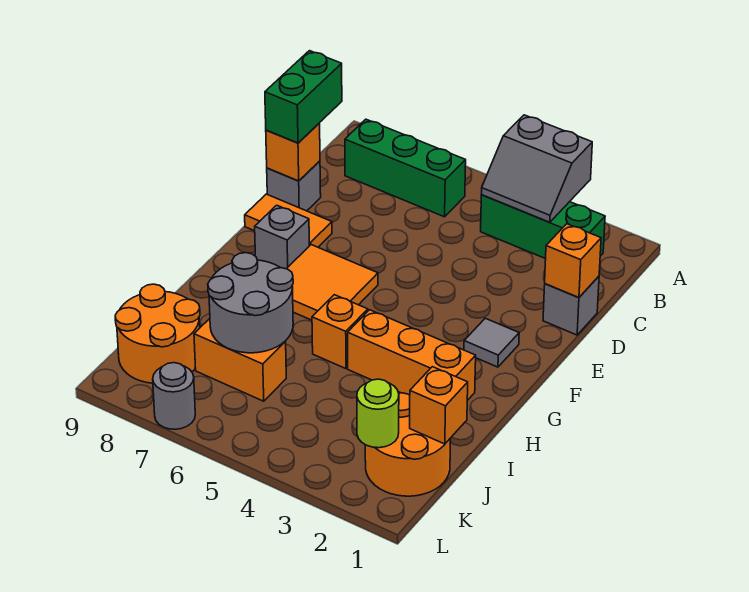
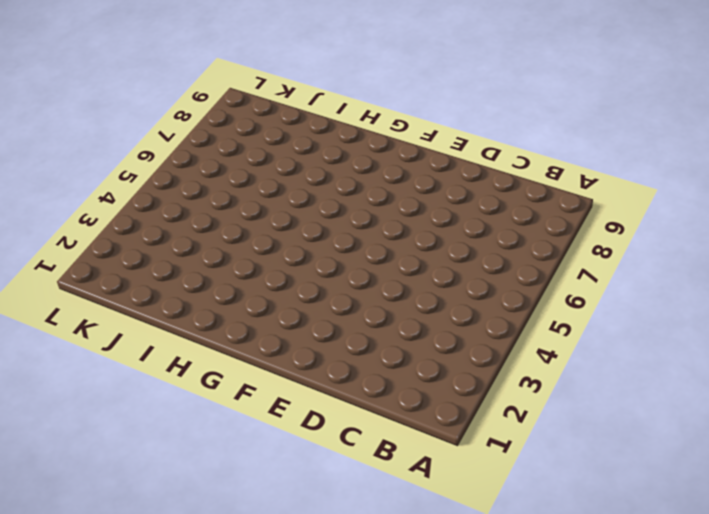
none -> green 1x3 brick [481,195,605,259]
none -> green 1x3 brick [345,119,466,217]
none -> grey 1x1 brick [543,276,599,335]

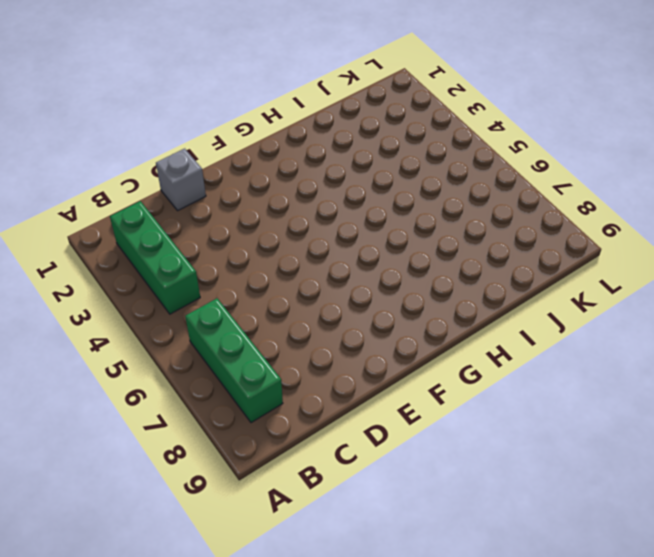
none -> grey 1x1 brick [267,161,321,211]
none -> orange 1x2 tile [245,194,332,247]
none -> grey 1x1 tile [464,318,519,367]

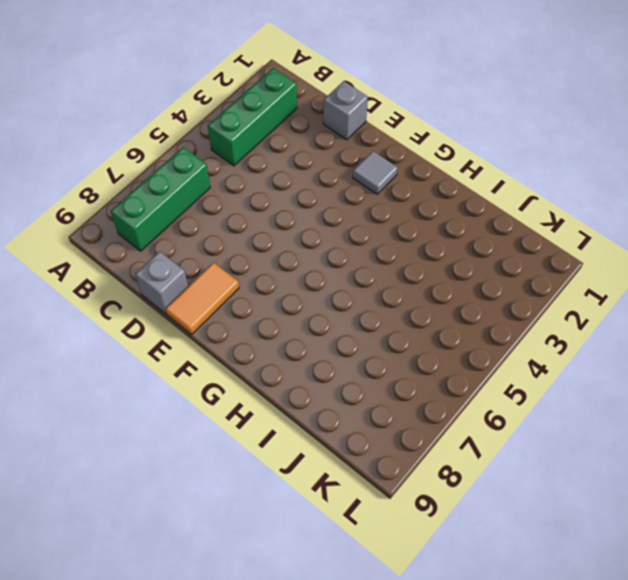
none -> orange 2x2 tile [287,245,378,320]
none -> grey 1x1 brick [255,205,309,269]
none -> orange 1x3 brick [348,310,476,400]

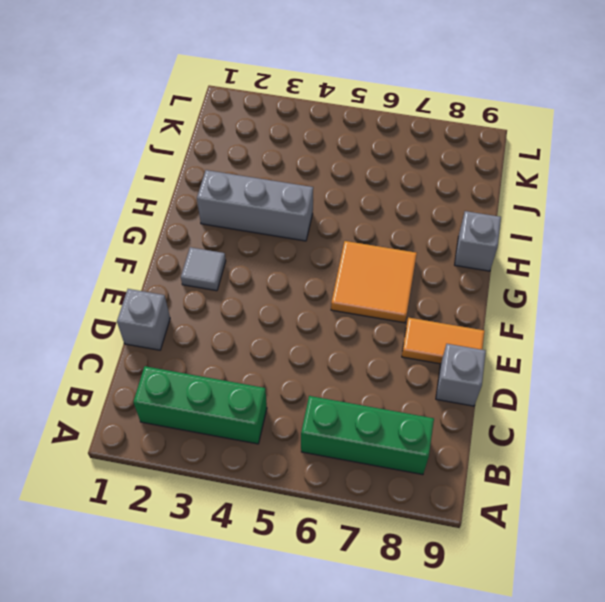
grey 1x3 brick [197,170,313,241] -> orange 1x3 brick [348,310,476,400]
grey 1x1 brick [455,211,501,271] -> grey 1x1 brick moved to [255,205,309,269]
none -> orange 1x1 brick [312,295,368,369]
none -> orange 2x2 round brick [365,393,451,496]
none -> orange 1x2 brick [194,319,286,401]

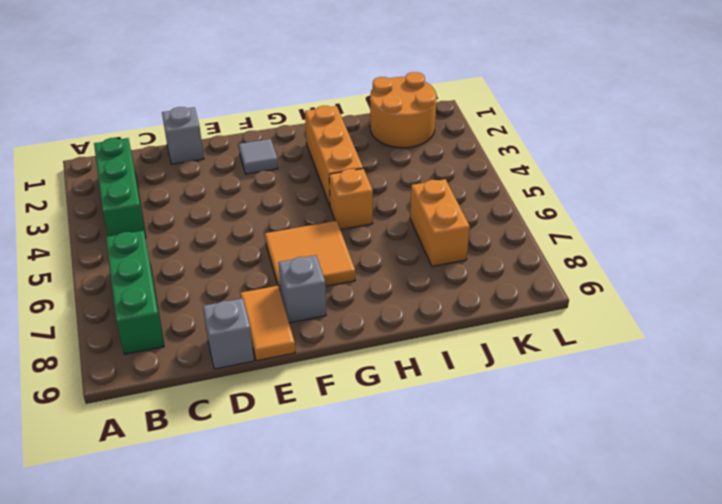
none -> orange 2x2 round brick [115,284,200,383]
none -> grey 1x1 round brick [153,363,195,429]
none -> grey 2x2 slope [481,115,592,222]

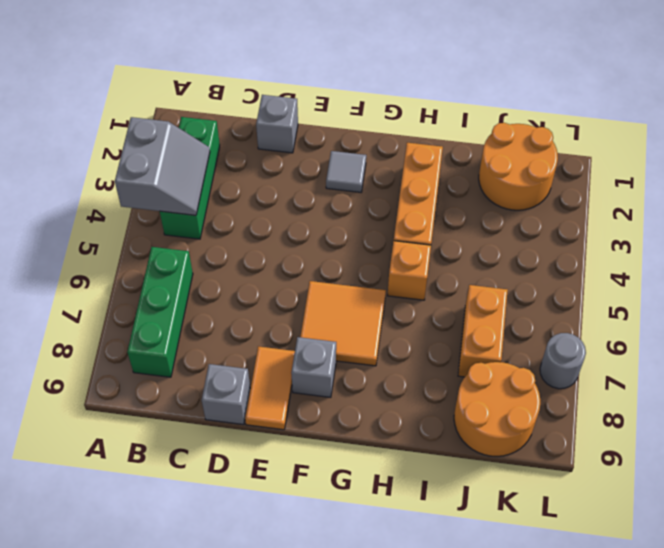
none -> orange 1x1 brick [545,224,601,297]
none -> orange 1x1 brick [266,123,320,181]
none -> grey 2x2 round brick [208,253,293,353]

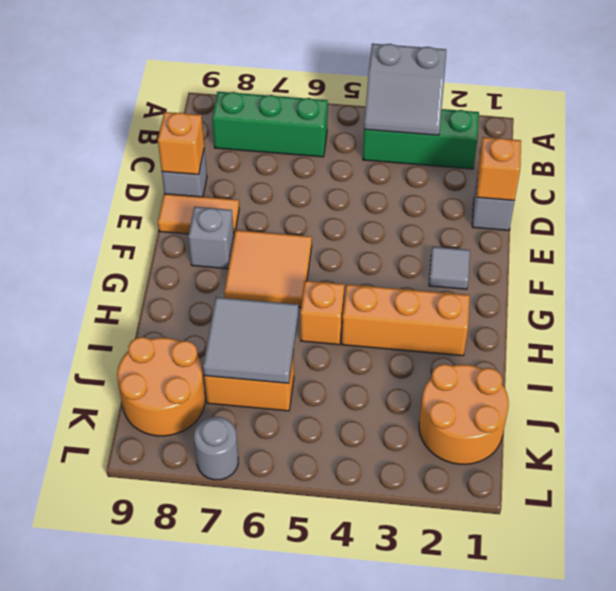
grey 2x2 tile [203,297,298,383] -> grey 2x2 round brick [208,253,293,353]
none -> orange 1x1 brick [410,367,468,444]
none -> lime 1x1 round brick [357,379,399,448]
none -> green 1x2 brick [265,51,342,143]

